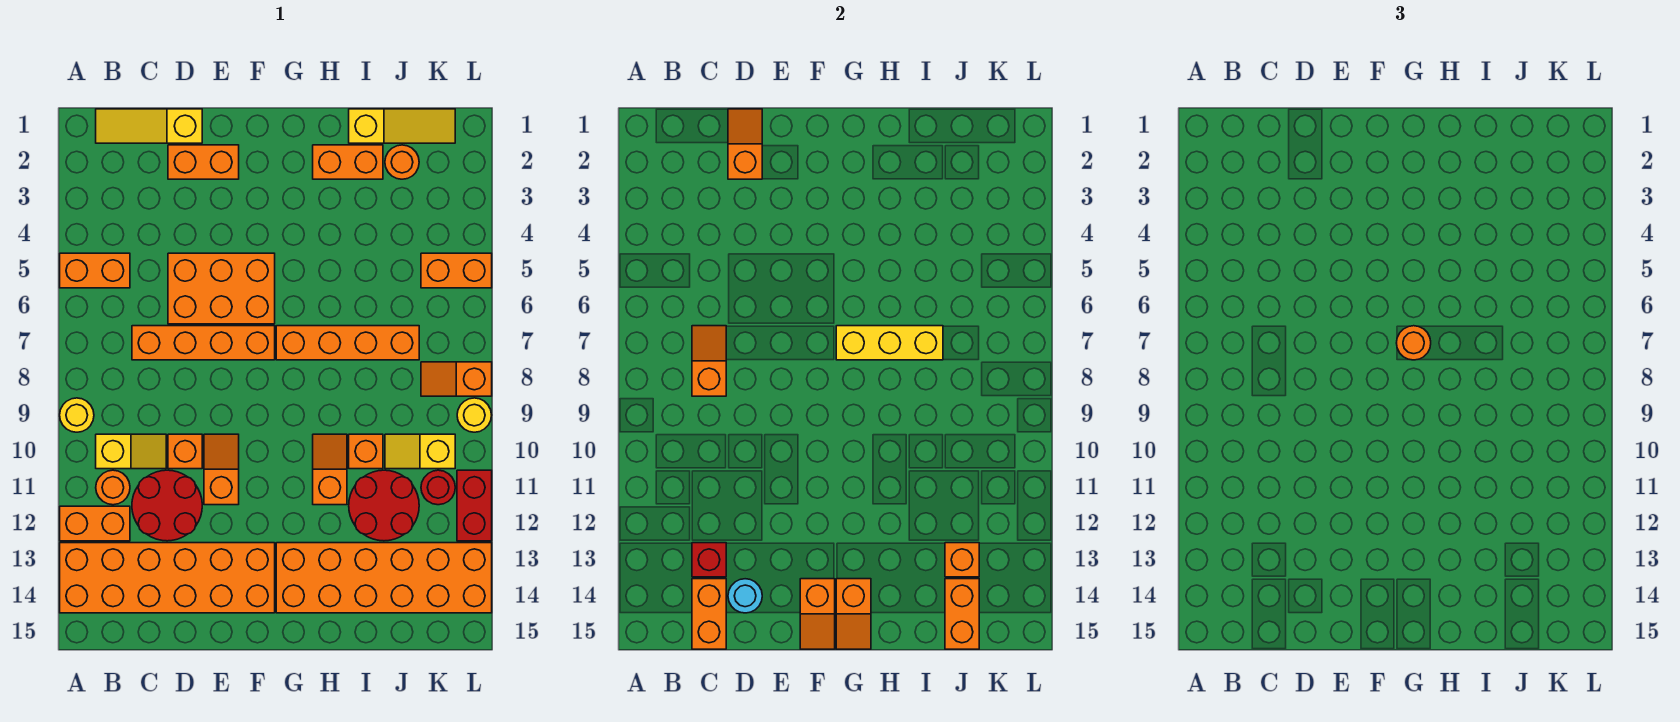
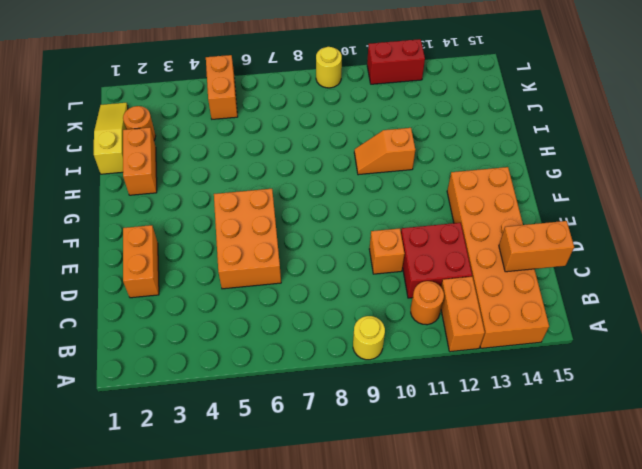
red 2x2 brick [401,223,472,298] -> red 2x2 round brick [132,470,202,541]
none -> orange 1x2 brick [60,253,130,288]
none -> yellow 1x3 slope [96,109,202,143]
none -> yellow 1x2 slope [96,434,166,469]
none -> orange 1x4 brick [132,326,275,360]

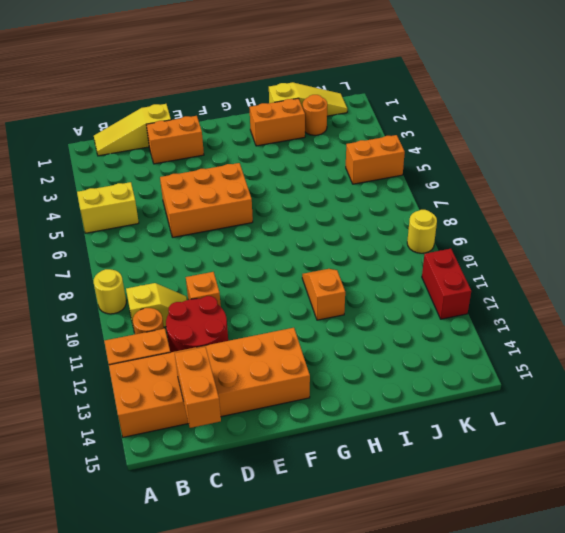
yellow 1x2 brick [77,182,139,233] -> orange 1x2 brick [60,253,130,288]
none -> orange 1x4 brick [132,326,275,360]
none -> orange 1x2 slope [204,434,239,505]
none -> orange 1x4 brick [276,326,419,360]
none -> orange 2x6 brick [276,543,492,613]

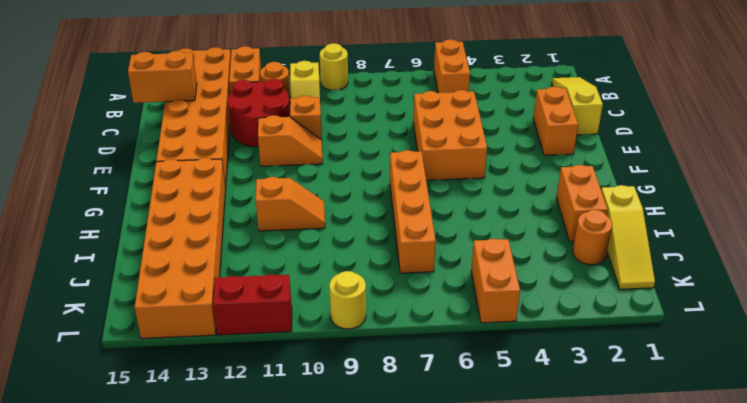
none -> orange 1x4 brick [132,326,275,360]
none -> orange 1x1 brick [349,434,383,469]
none -> red 2x2 round brick [349,470,419,541]
none -> yellow 1x2 slope [385,434,455,469]

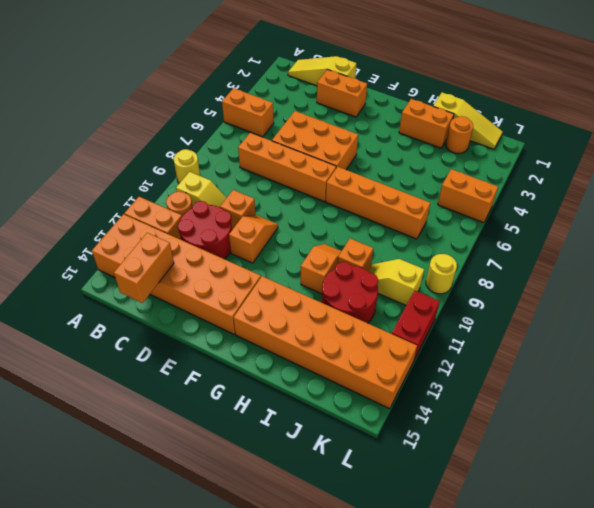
none -> orange 1x2 slope [421,362,492,396]
none -> red 1x1 round brick [421,470,455,505]
none -> orange 1x2 slope [692,326,726,396]
none -> red 1x1 brick [692,543,726,577]

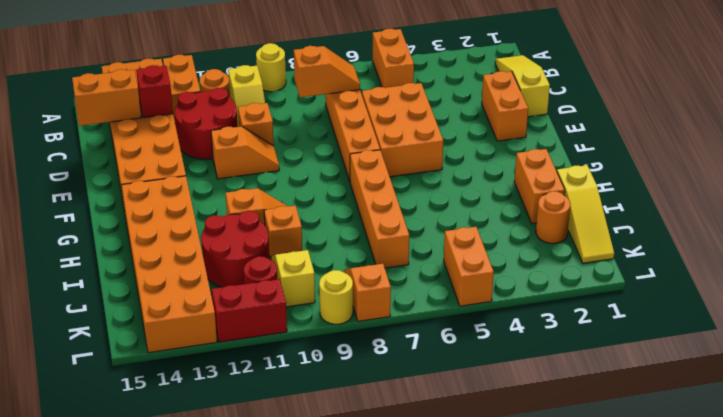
none -> orange 1x2 slope [728,109,762,179]
none -> cyan 1x1 round brick [728,579,762,613]
none -> orange 1x2 slope [800,579,835,649]
none -> yellow 1x3 brick [836,326,943,360]

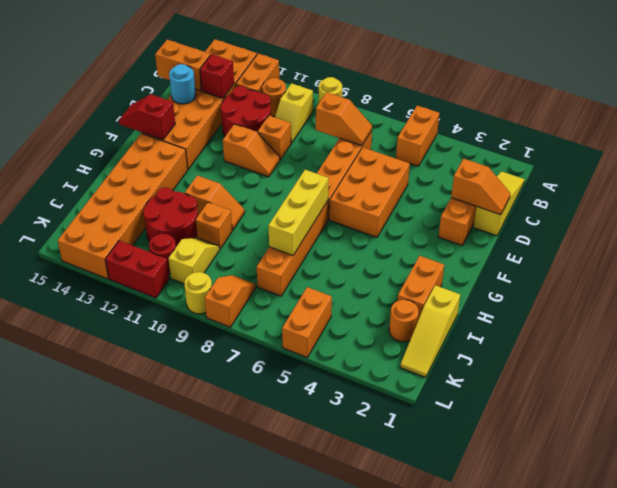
red 1x2 slope [119,94,175,140] -> orange 1x2 slope [800,579,835,649]
none -> orange 1x2 slope [836,579,871,649]
none -> orange 1x1 brick [945,543,979,577]
none -> orange 1x2 brick [945,579,979,649]
none -> orange 1x1 round brick [1397,326,1431,360]

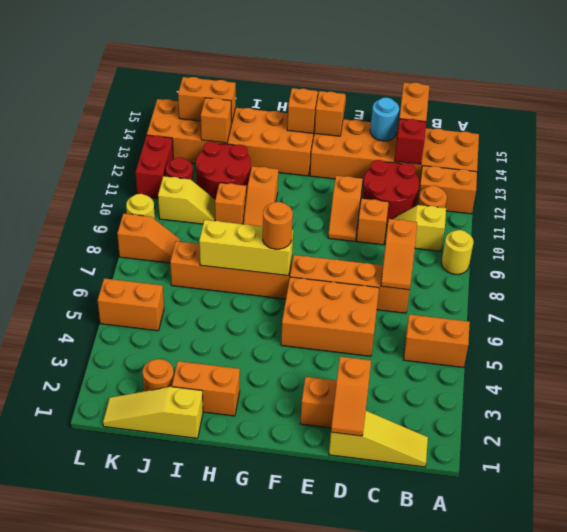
orange 1x2 brick [178,77,236,124] -> orange 1x2 brick turned to [945,579,979,649]

